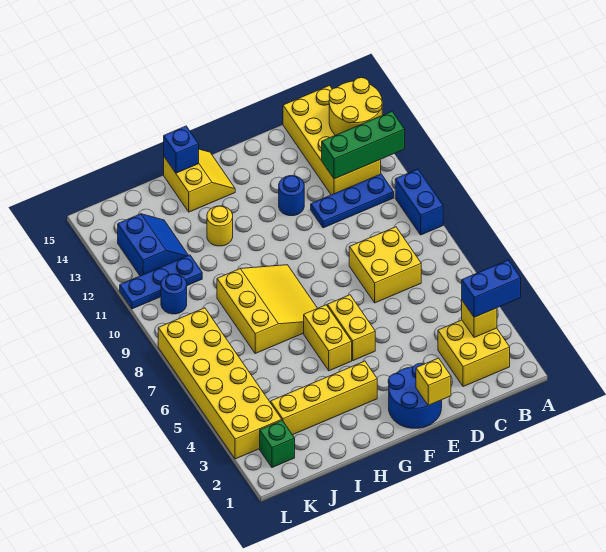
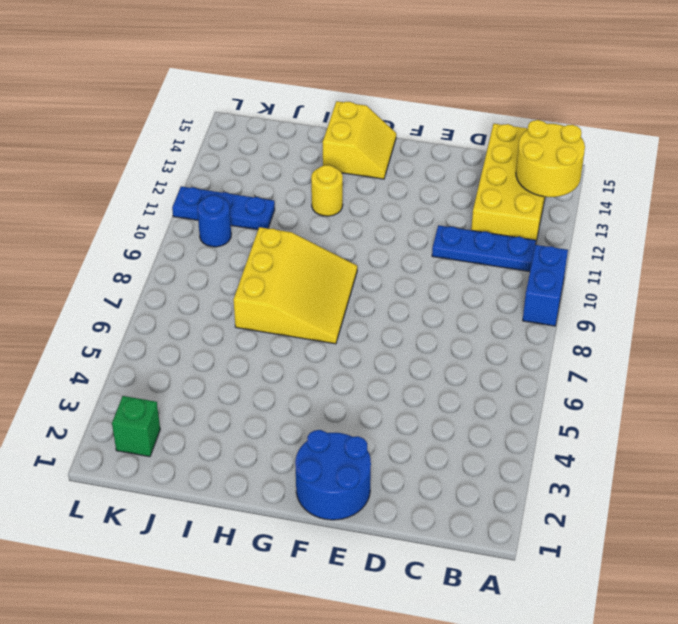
none -> yellow 2x2 brick [438,320,510,387]
none -> yellow 2x2 brick [349,227,421,303]
none -> blue 1x1 round brick [279,176,304,216]

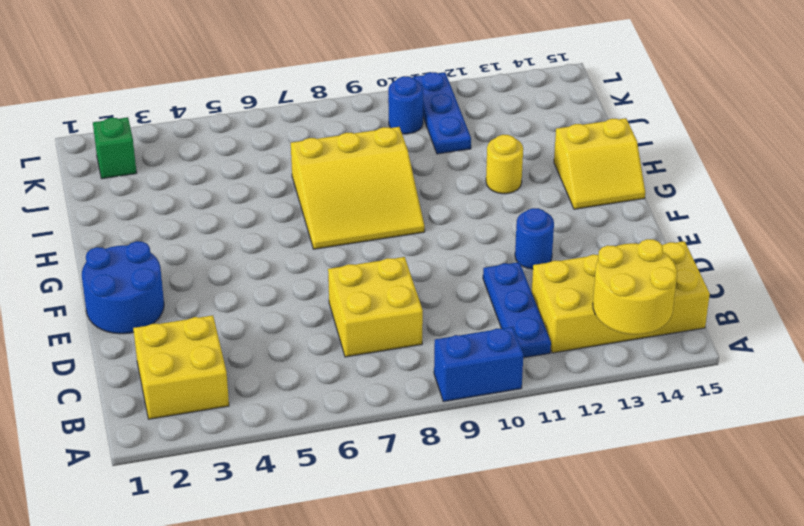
none -> yellow 1x2 brick [327,295,375,361]
none -> yellow 1x4 brick [271,361,377,435]
none -> yellow 1x2 brick [304,305,352,371]

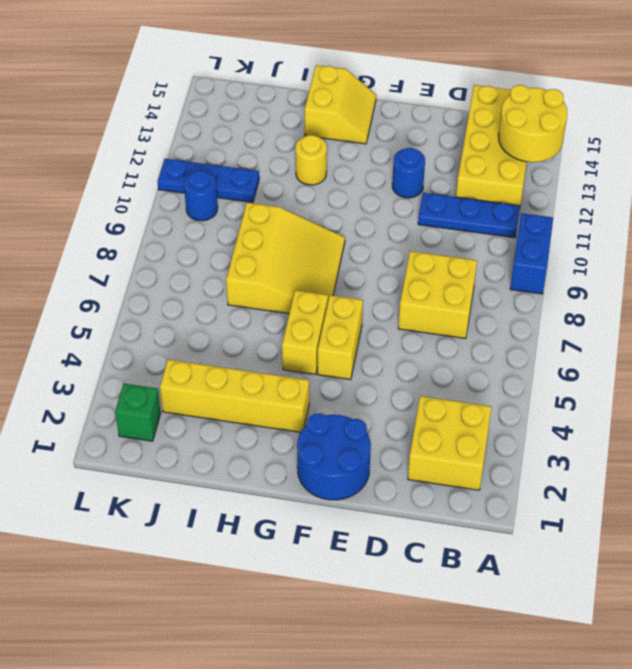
none -> blue 2x2 slope [118,214,188,276]
none -> yellow 2x6 brick [158,308,282,459]
none -> green 1x3 brick [322,112,405,179]

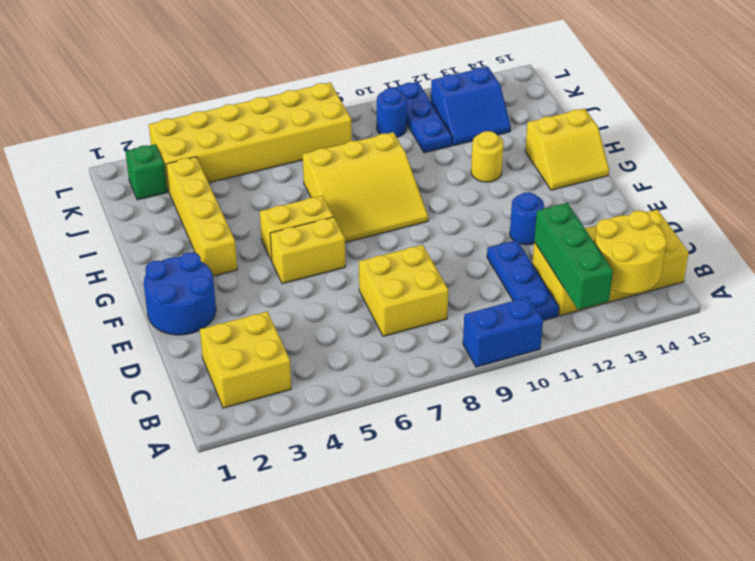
none -> yellow 1x1 brick [462,301,497,337]
none -> yellow 1x1 brick [416,358,451,405]
none -> blue 1x1 brick [164,126,199,173]

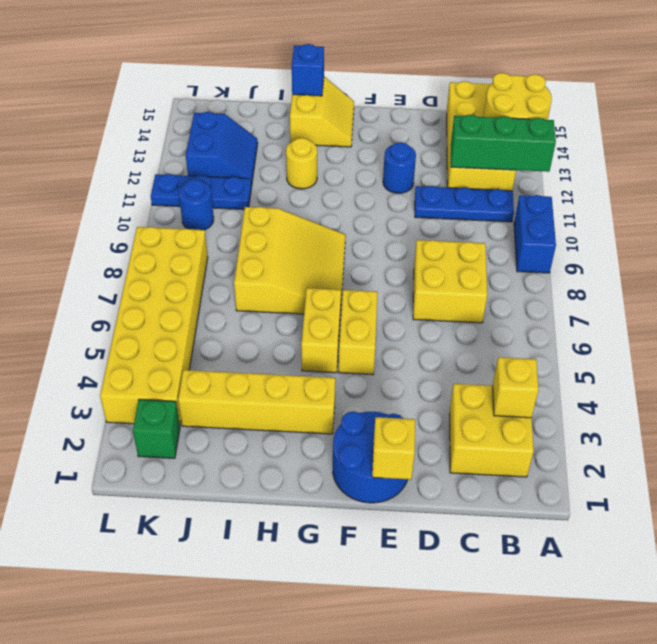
none -> blue 1x2 brick [462,260,521,317]

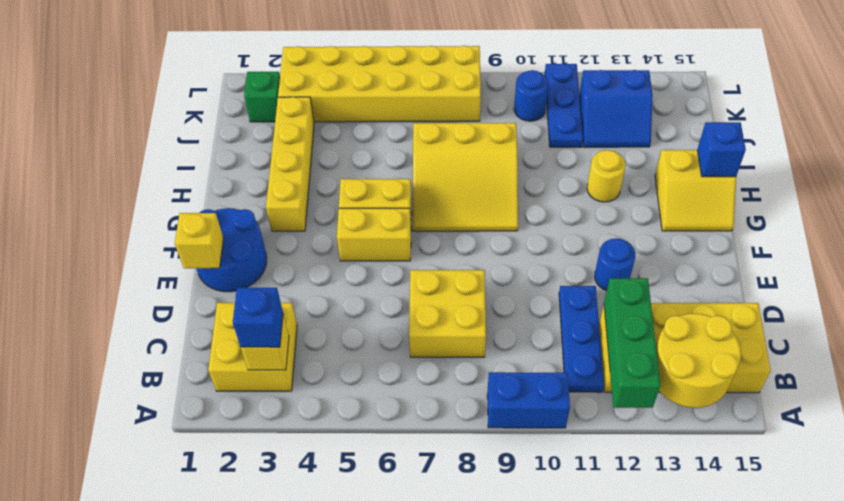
blue 1x1 brick [233,288,283,347] -> blue 1x2 brick [462,260,521,317]

